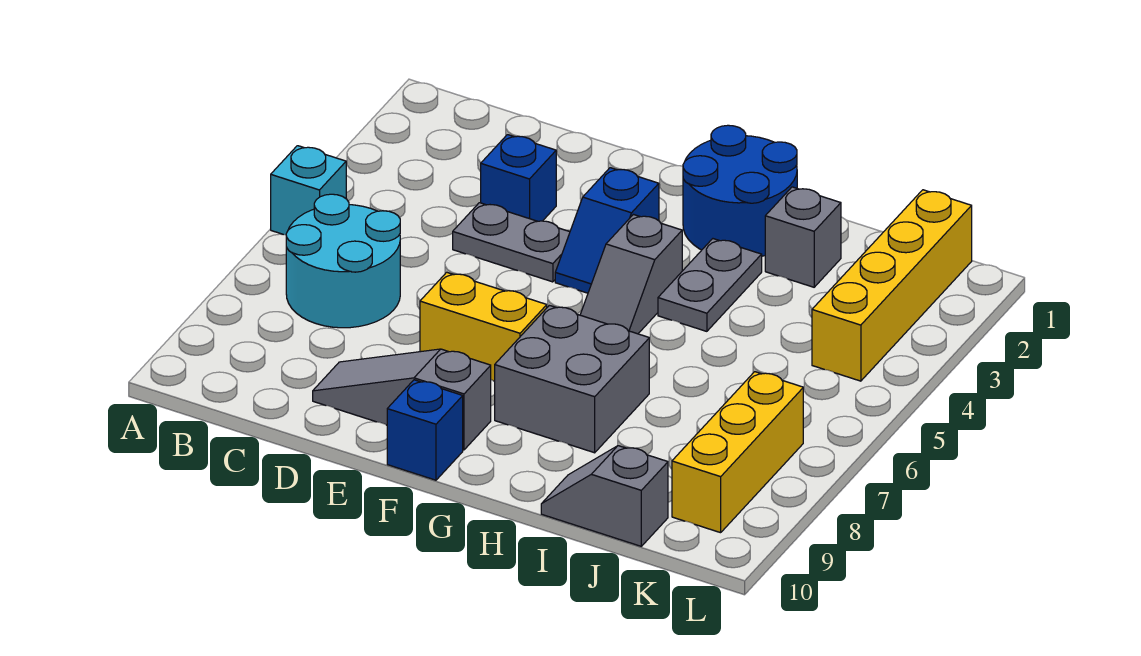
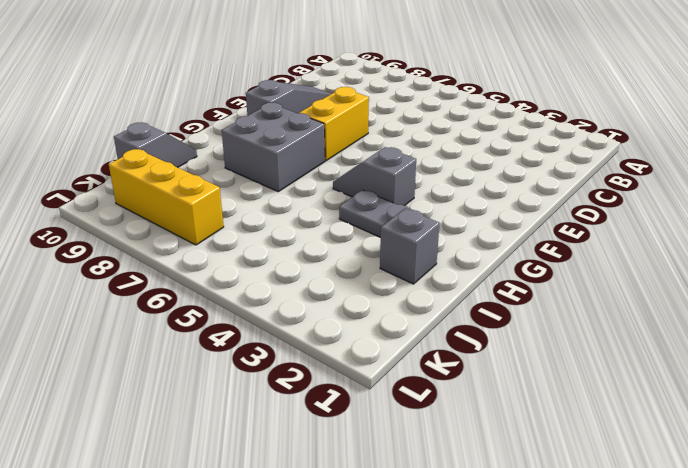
none -> cyan 1x1 brick [271,146,346,235]
none -> cyan 2x2 round brick [286,194,400,328]
none -> blue 1x1 brick [481,135,556,221]

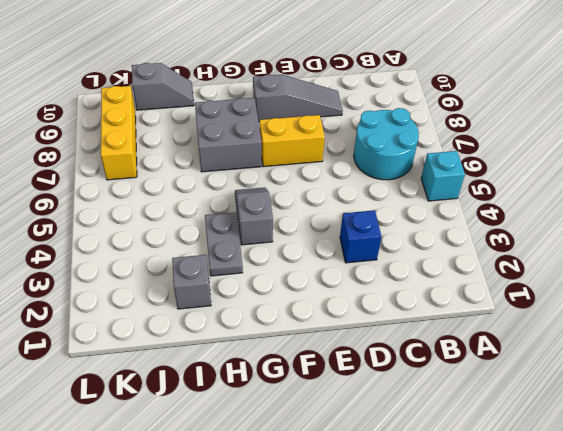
none -> grey 1x2 plate [453,203,570,282]
none -> blue 1x2 slope [555,168,659,293]
none -> blue 1x1 brick [387,380,463,480]

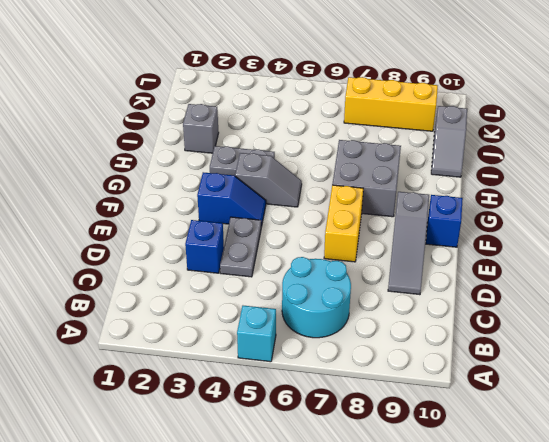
none -> blue 2x2 round brick [683,125,797,256]
none -> yellow 1x4 brick [812,190,972,381]

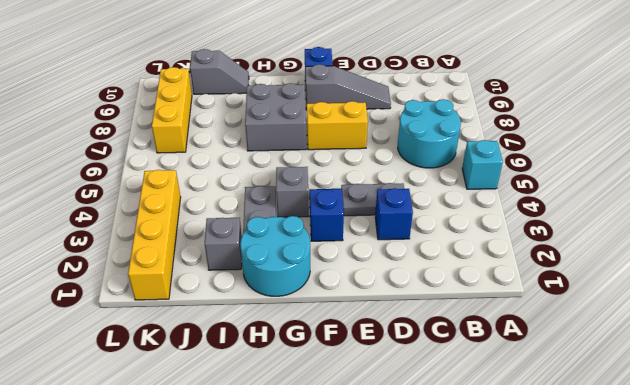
cyan 2x2 round brick [240,216,310,296] -> blue 2x2 round brick [683,125,797,256]

